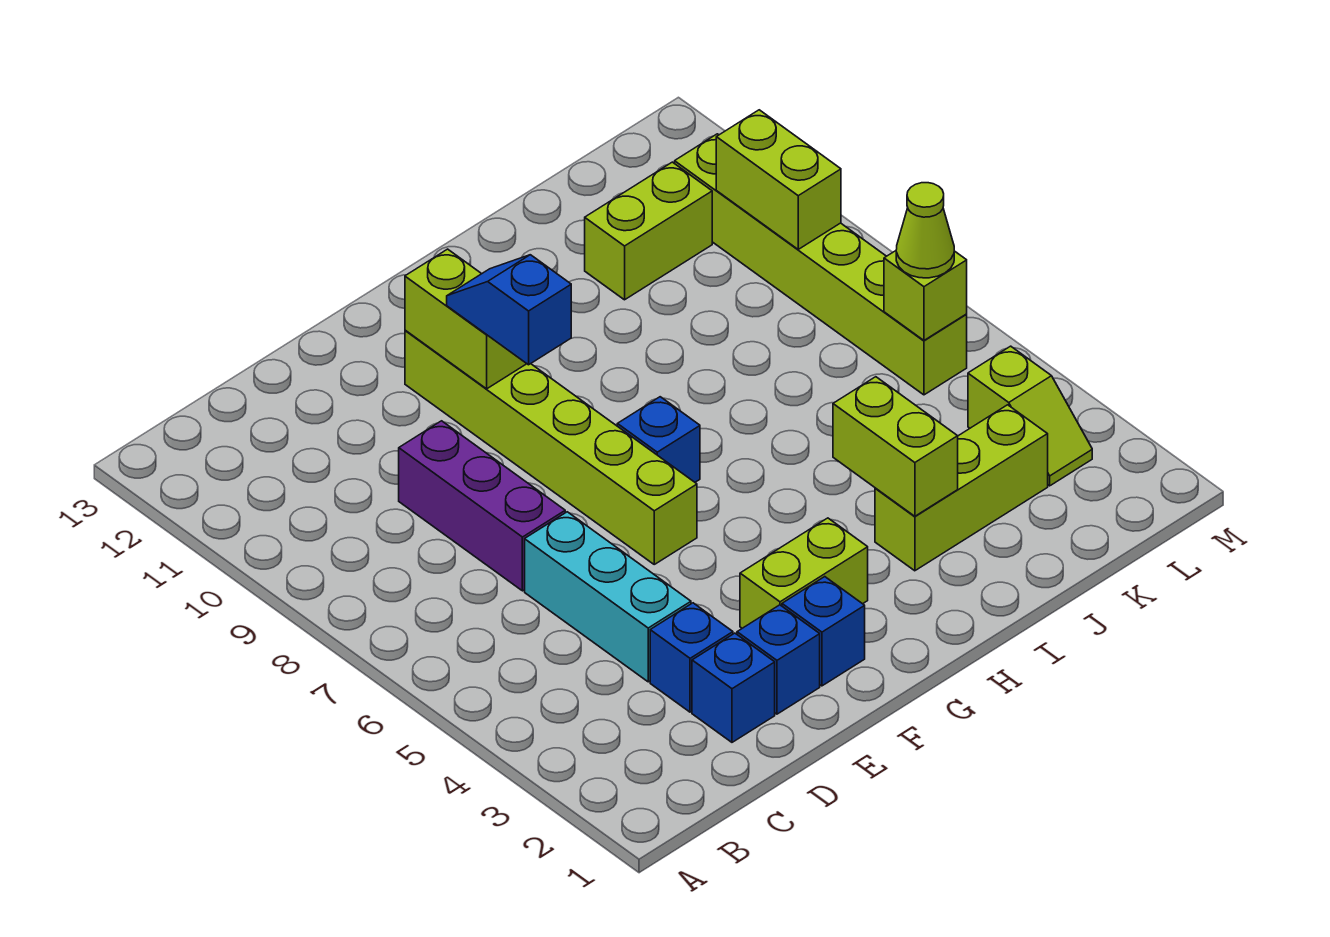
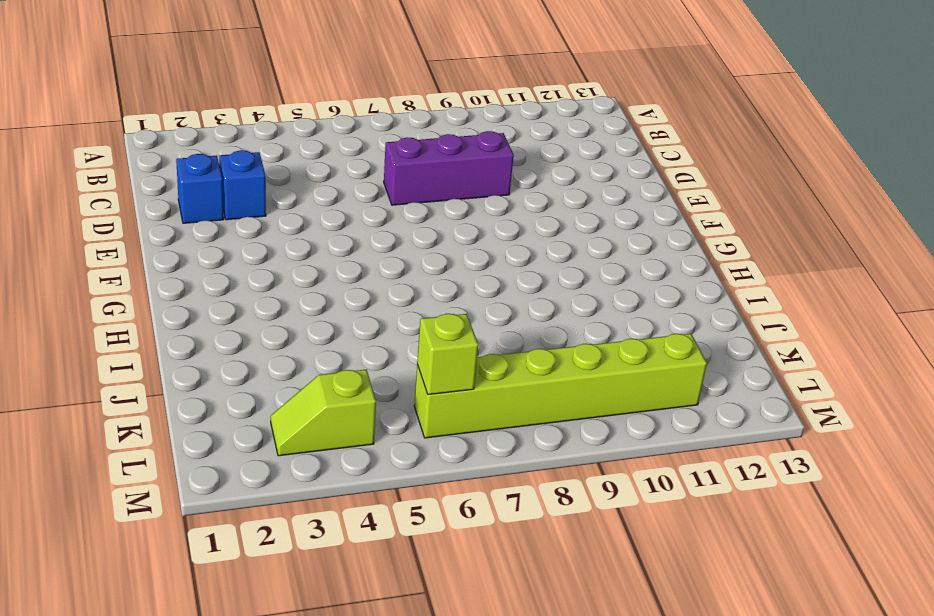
none -> cyan 1x3 brick [525,512,691,682]
none -> blue 1x1 brick [737,605,820,714]
none -> blue 1x1 brick [782,577,865,686]

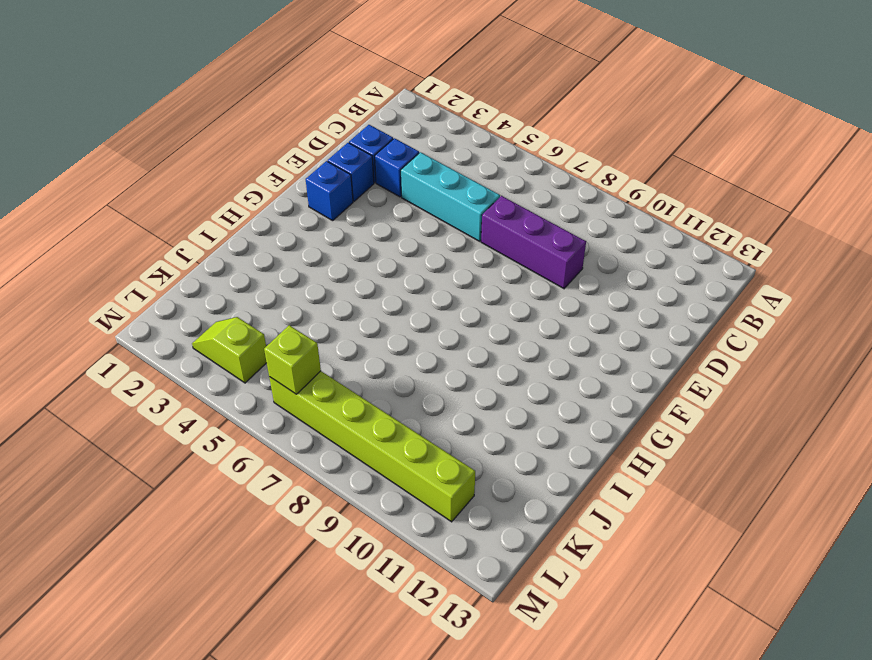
none -> lime 1x2 brick [740,518,868,628]
none -> lime 1x6 brick [405,330,697,564]
none -> blue 1x1 brick [617,397,700,482]

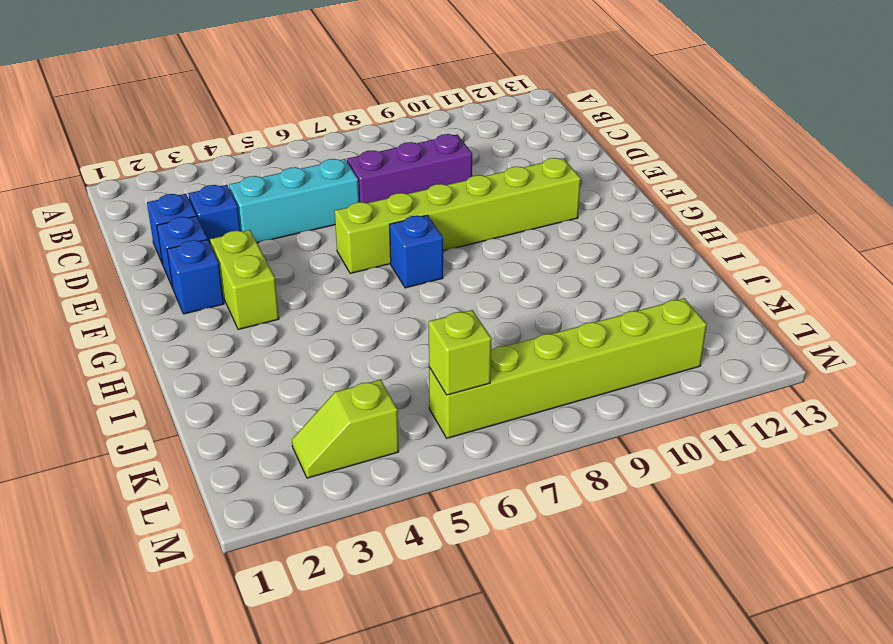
none -> lime 1x3 brick [875,405,1048,571]
none -> lime 1x2 brick [585,162,712,300]
none -> lime 1x2 brick [405,249,527,389]

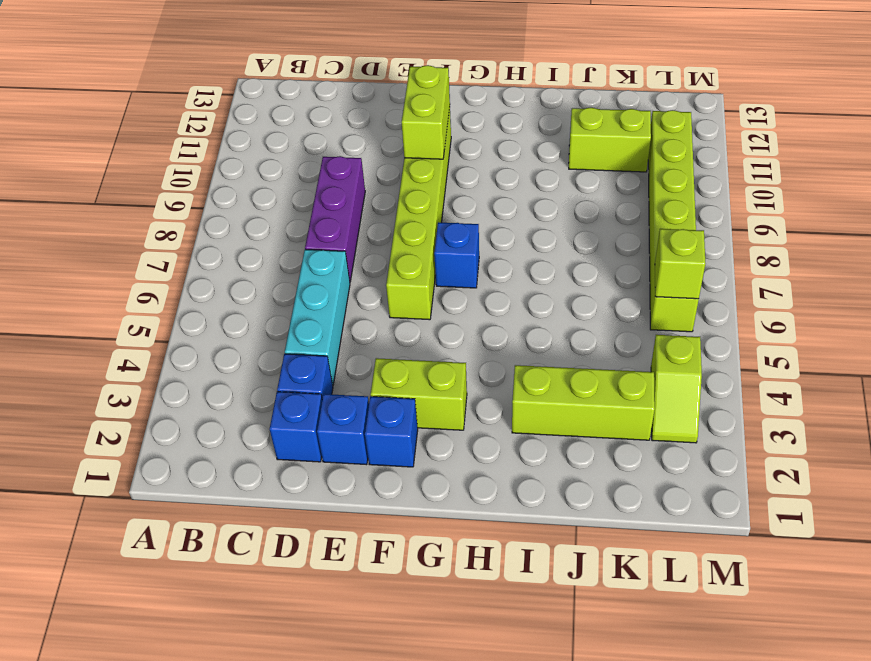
none -> lime 1x2 brick [833,377,958,516]
none -> lime 1x2 brick [716,110,841,249]
none -> blue 1x2 slope [447,255,571,365]

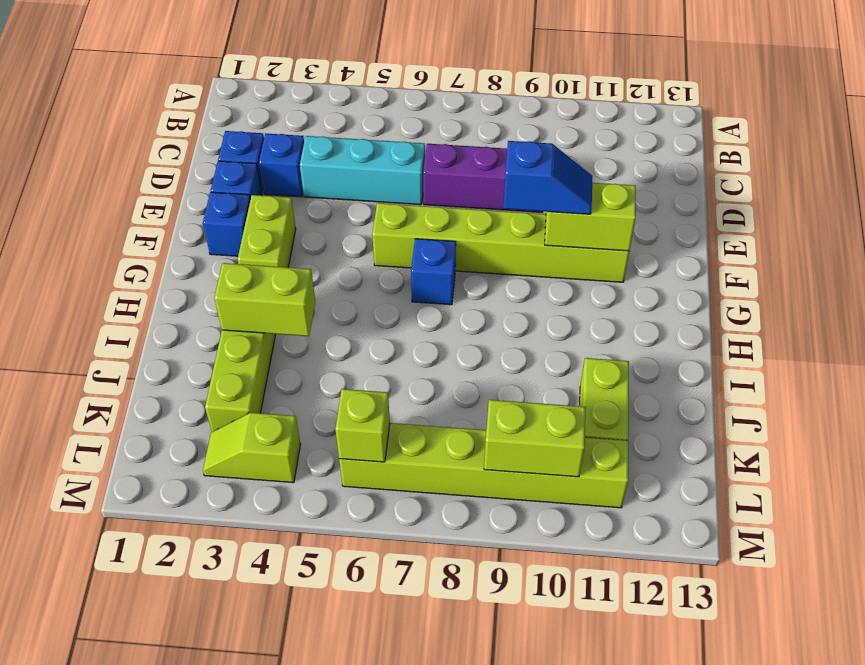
none -> lime 1x1 cone [896,183,954,278]

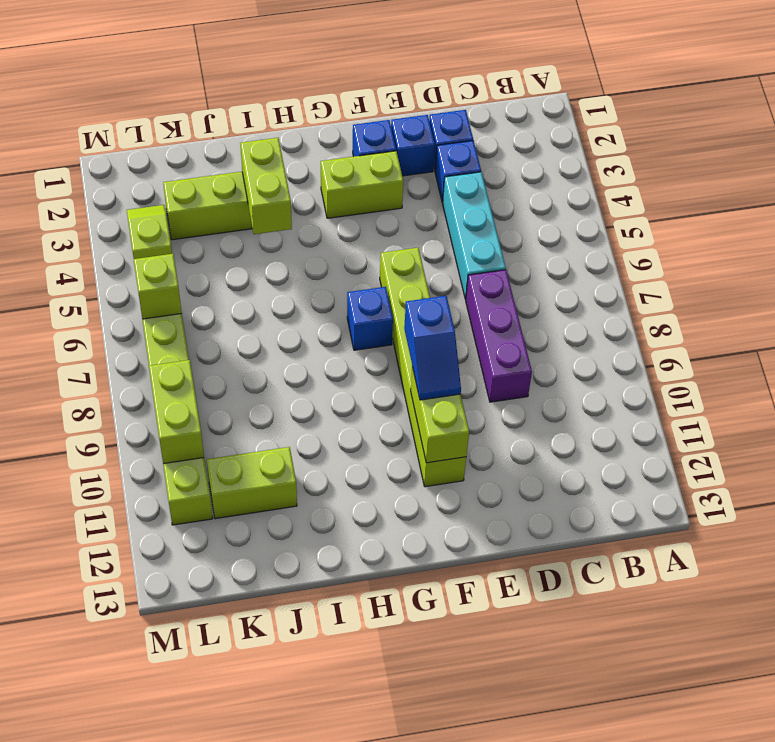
none -> lime 1x1 cone [896,183,954,278]

